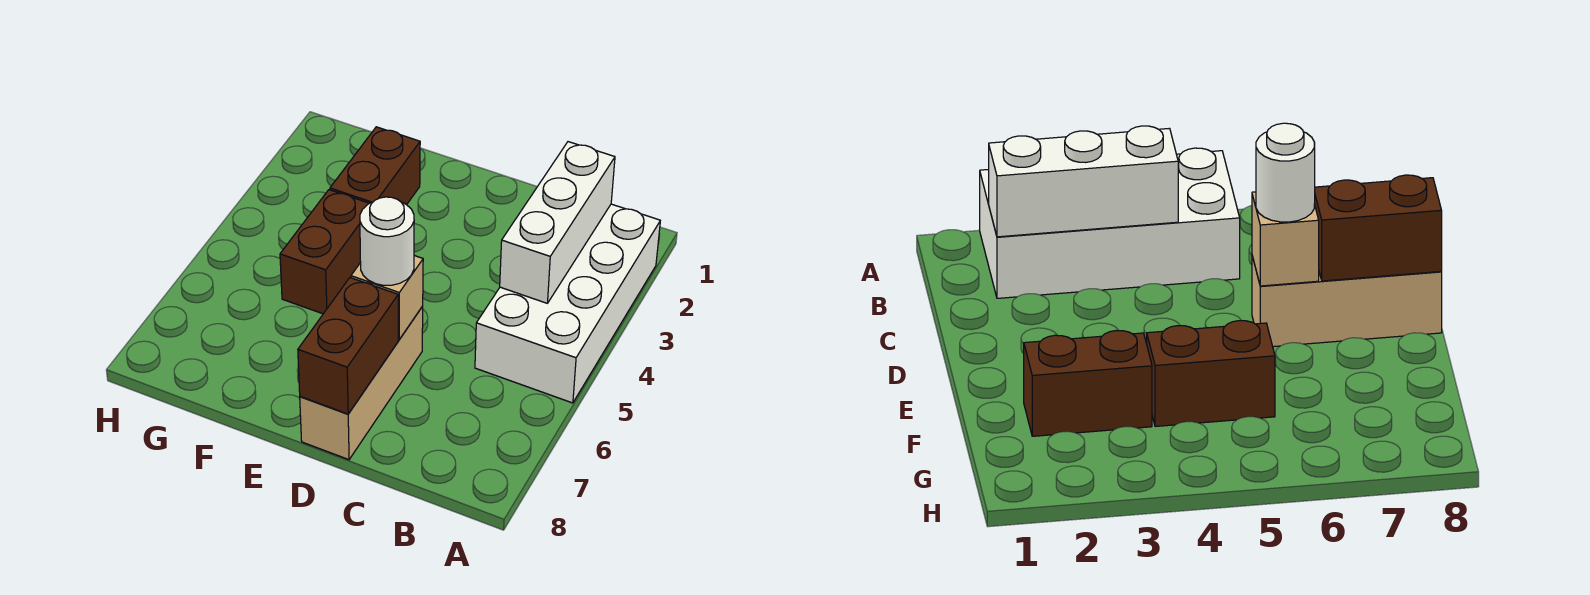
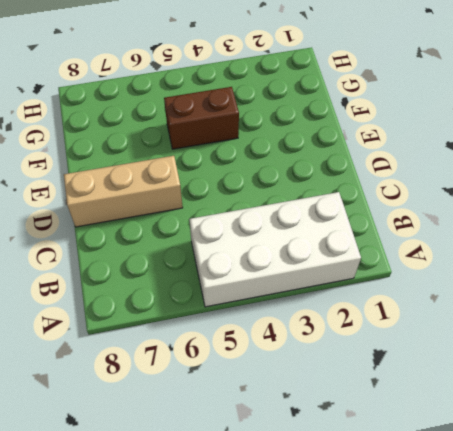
none -> brown 1x2 brick [330,127,420,205]
none -> white 1x3 brick [500,142,615,303]

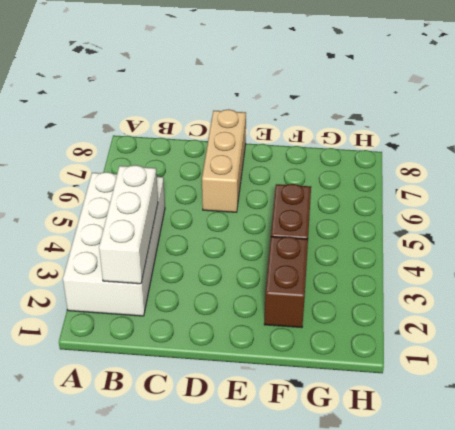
none -> tan 1x1 brick [351,256,423,339]
none -> brown 1x2 brick [298,278,398,414]

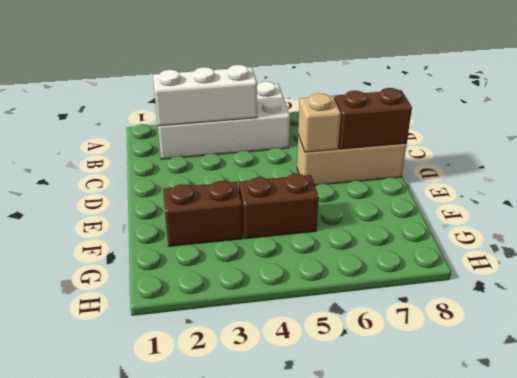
none -> white 1x1 round brick [360,197,414,285]

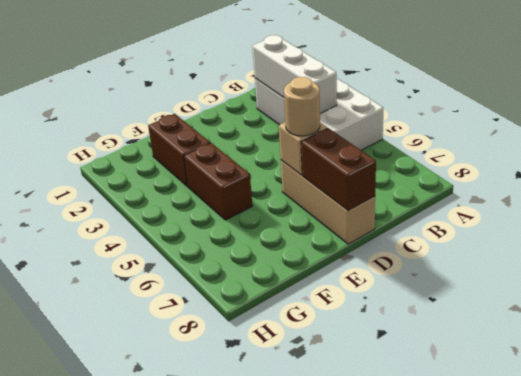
tan 1x1 round brick [284,77,320,136] -> white 1x1 round brick [360,197,414,285]

